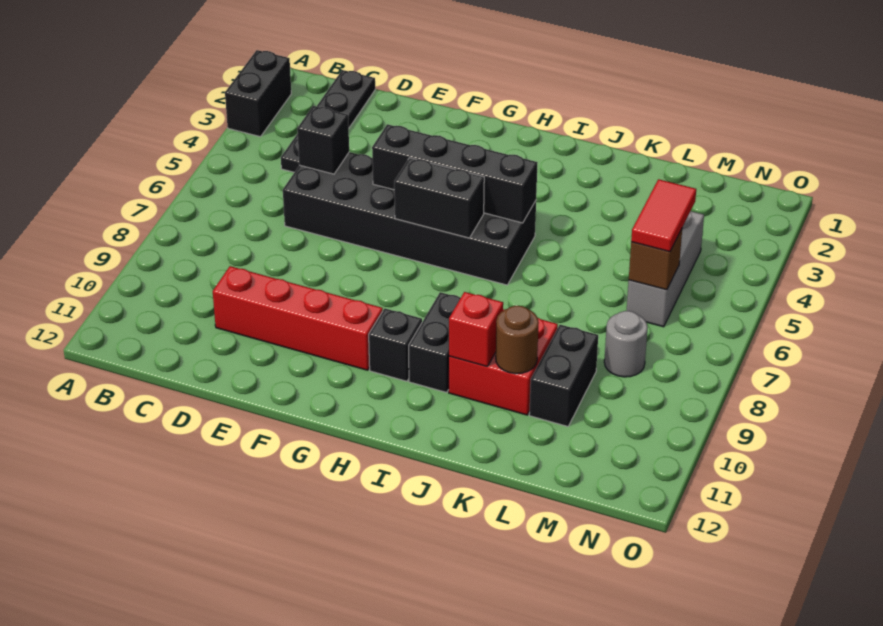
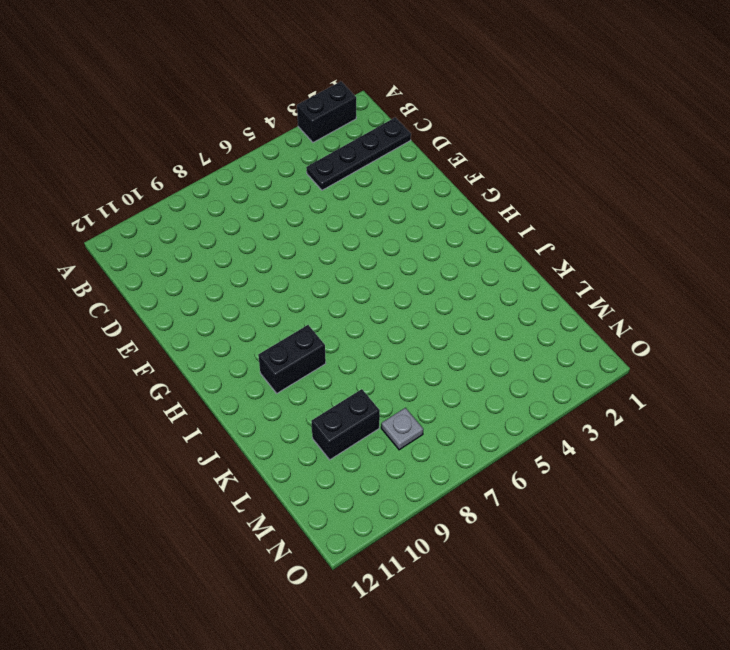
grey 1x1 plate [381,408,423,450] -> grey 1x1 round brick [604,311,648,377]
none -> black 2x6 brick [283,152,536,285]
none -> red 1x4 brick [213,266,383,370]
none -> black 1x1 brick [369,308,422,381]

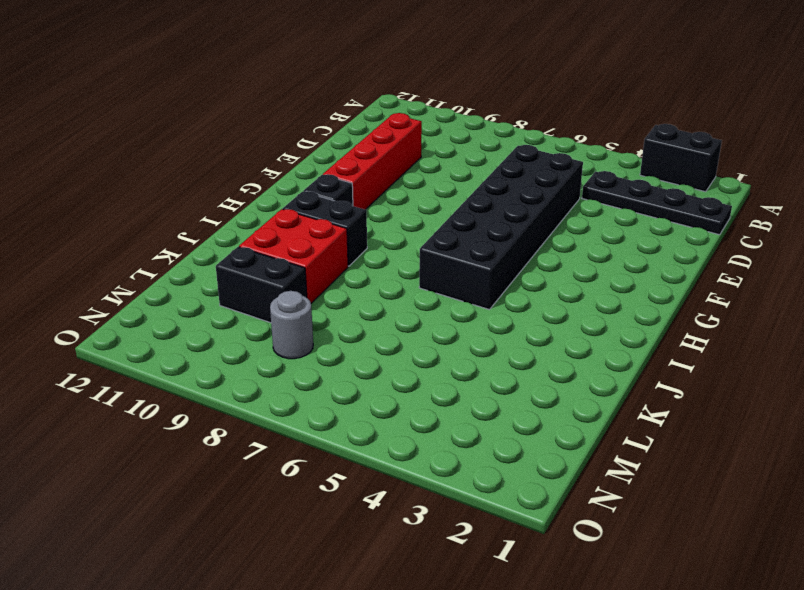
none -> grey 1x3 brick [627,211,704,327]
none -> black 1x1 brick [297,106,349,174]
none -> black 1x4 brick [372,124,538,223]

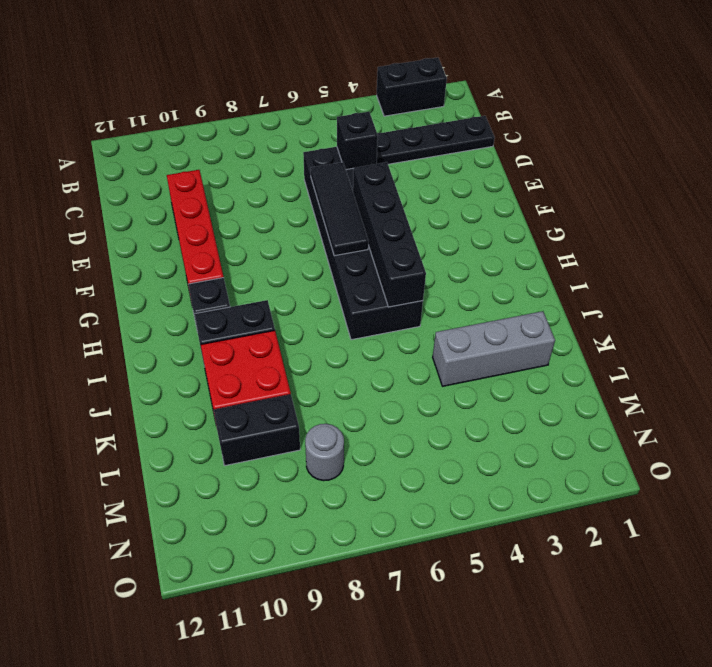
black 1x3 tile [311,162,368,256] -> black 1x2 brick [394,158,484,238]
grey 1x3 brick [433,311,555,386] -> grey 1x3 brick moved to [627,211,704,327]
none -> red 1x1 brick [449,292,503,367]
none -> brown 1x1 round brick [496,306,539,374]
none -> brown 1x1 brick [629,229,682,290]

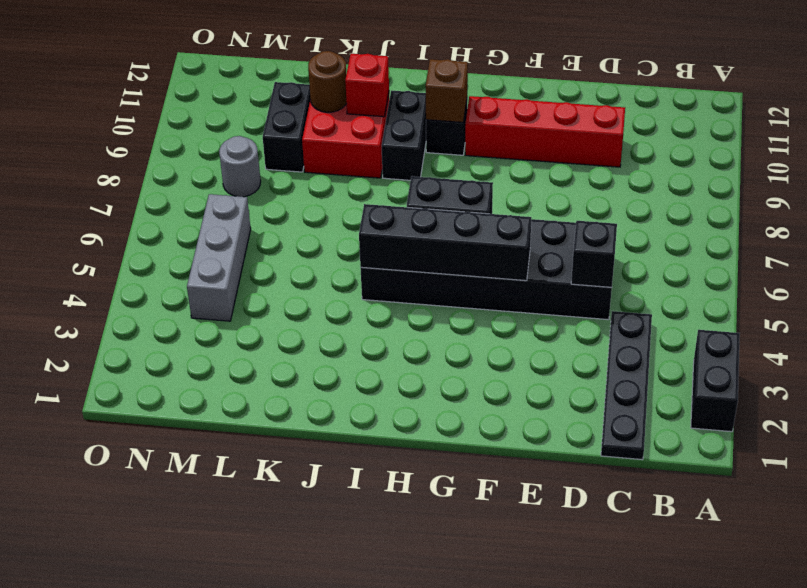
brown 1x1 brick [426,59,468,123] -> brown 1x1 brick moved to [629,229,682,290]
none -> red 1x2 tile [631,179,696,252]

